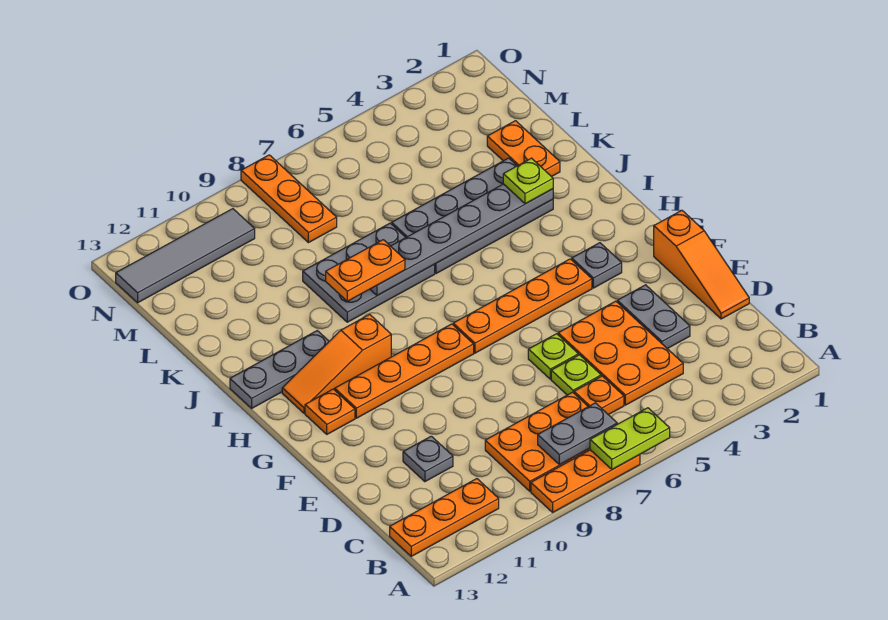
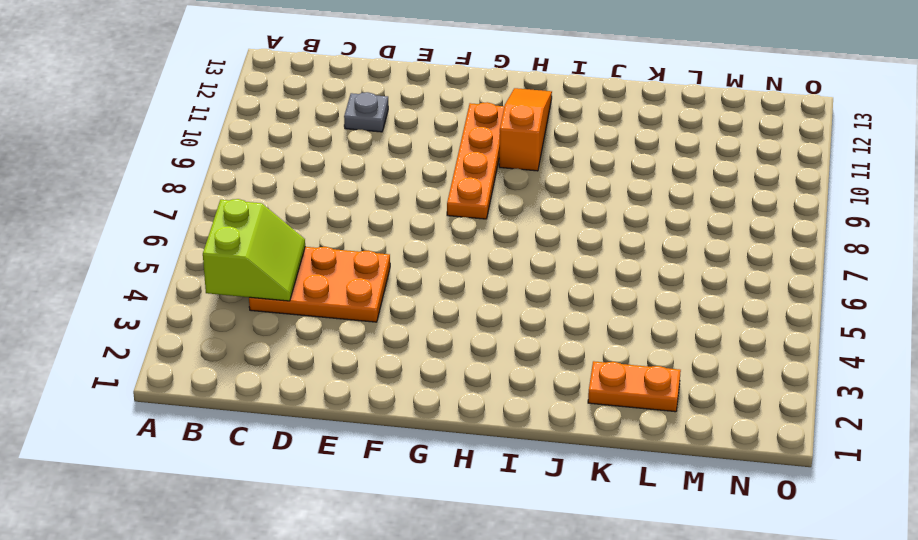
lime 2x2 slope [203,199,305,301] -> none
none -> orange 1x3 plate [531,450,640,512]
none -> orange 2x3 plate [485,392,590,491]
none -> orange 1x3 plate [390,479,499,556]

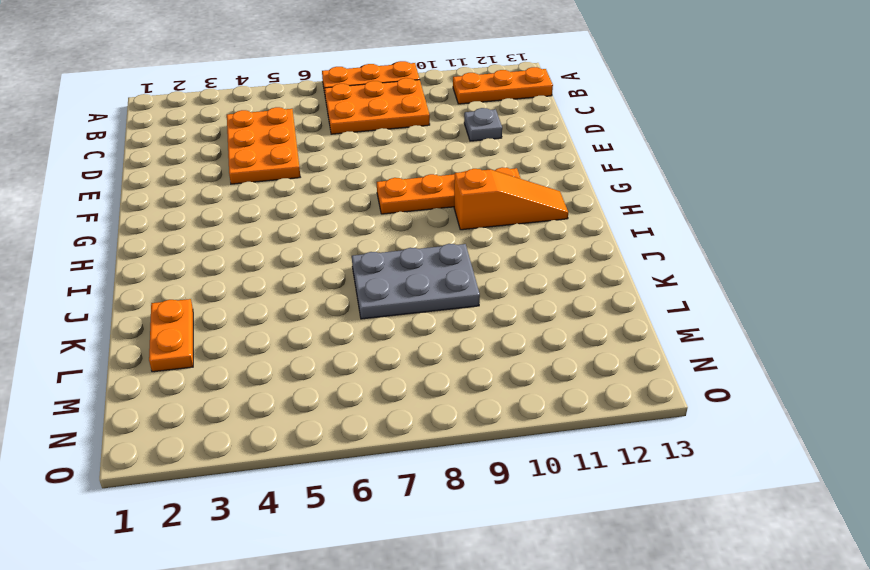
none -> orange 1x1 plate [574,376,624,415]
none -> orange 1x3 slope [654,210,749,319]
none -> grey 1x2 plate [617,285,690,349]

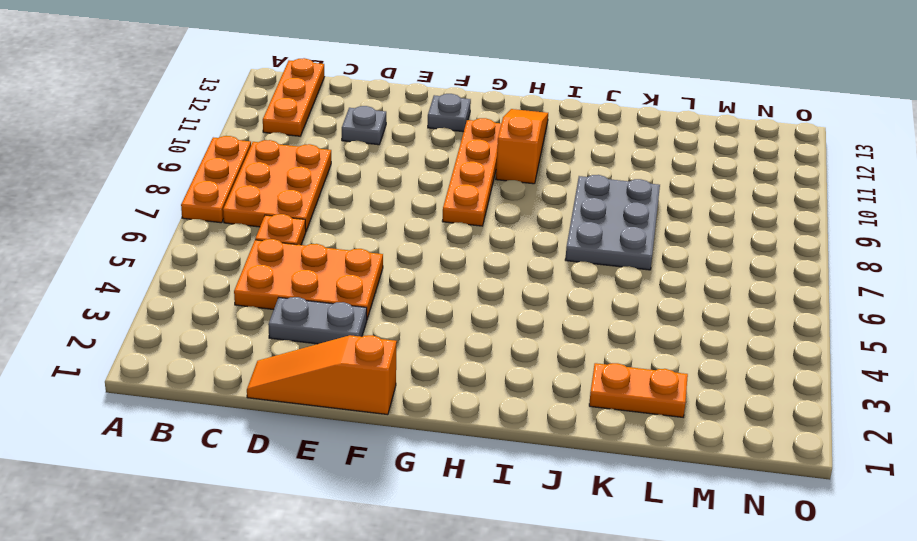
grey 1x1 plate [428,94,471,132] -> grey 1x1 plate moved to [572,243,622,288]
none -> lime 1x1 plate [551,355,601,395]
none -> lime 1x1 plate [528,334,578,379]
none -> orange 1x4 plate [453,259,592,353]

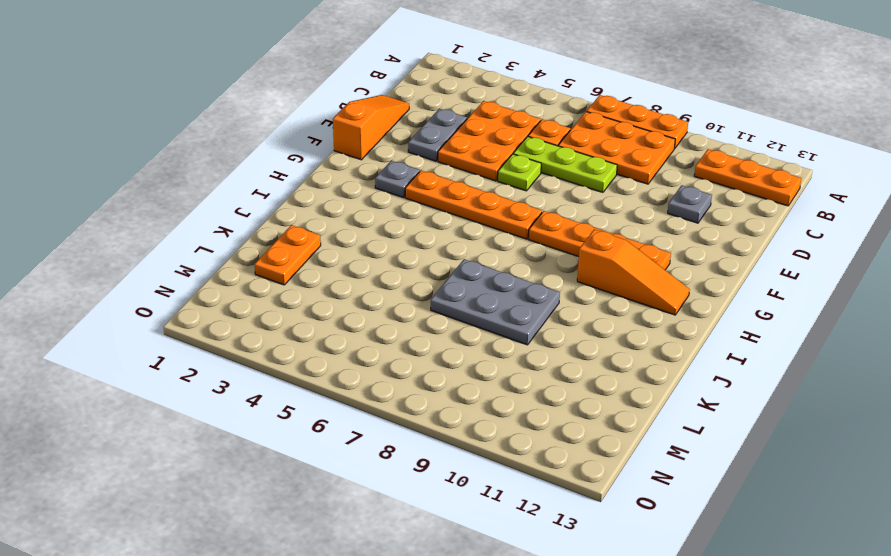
lime 1x3 plate [513,136,617,192] -> lime 1x1 plate [551,355,601,395]
none -> orange 1x1 plate [305,389,355,434]
none -> grey 1x3 plate [230,331,329,408]
none -> grey 2x4 plate [392,158,553,274]

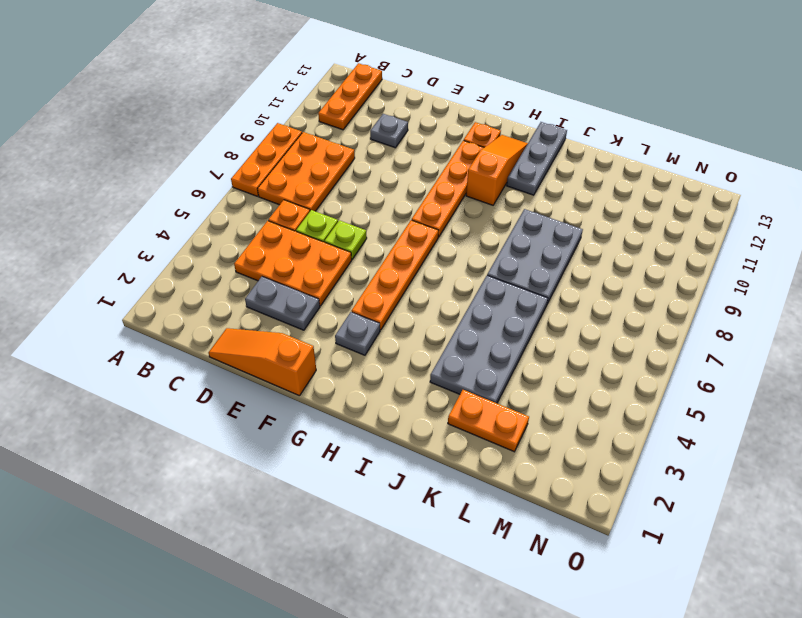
none -> orange 1x3 plate [241,155,337,243]
none -> grey 1x4 tile [116,209,255,303]
none -> lime 1x2 plate [590,408,670,469]

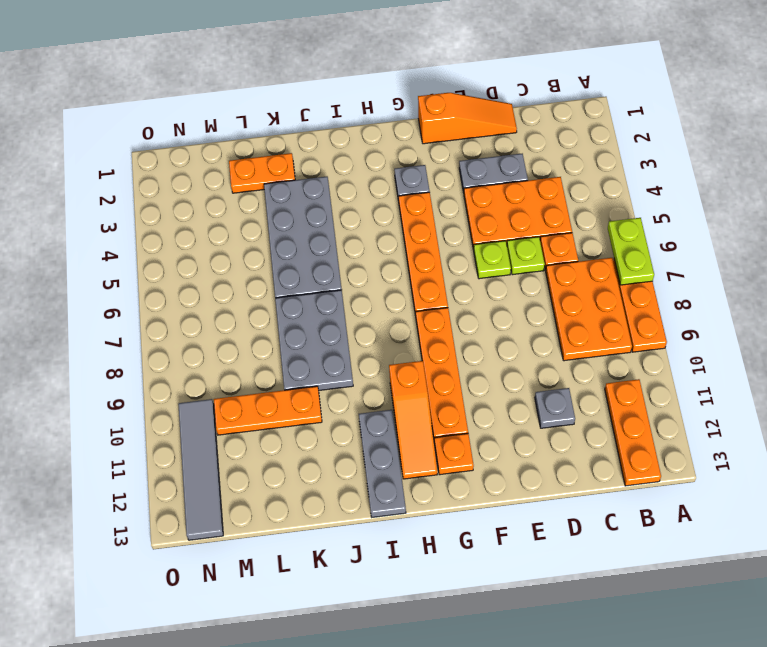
orange 1x3 plate [214,386,322,435] -> orange 1x3 plate moved to [241,155,337,243]
none -> grey 1x2 plate [538,403,617,465]
none -> grey 1x6 plate [370,184,553,296]
none -> lime 1x1 plate [503,158,553,204]

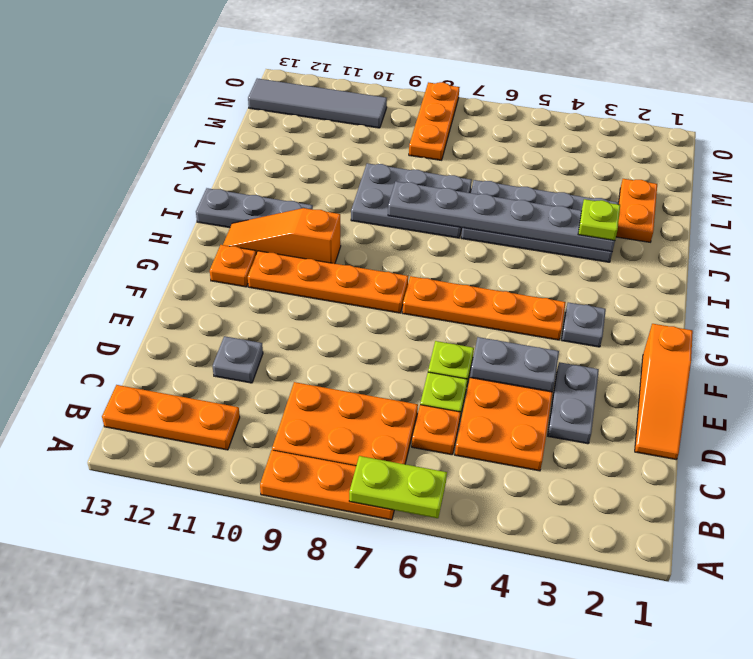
grey 1x2 plate [470,337,559,392] -> grey 1x2 plate moved to [538,403,617,465]
none -> orange 1x2 plate [326,240,405,301]

